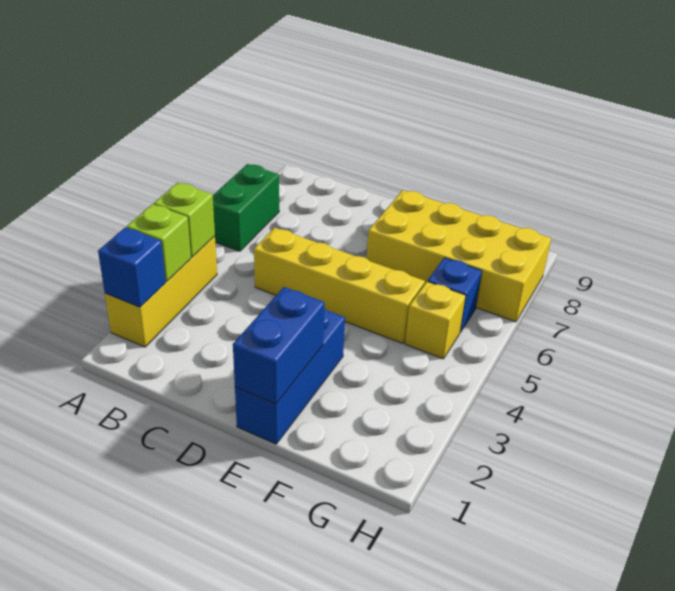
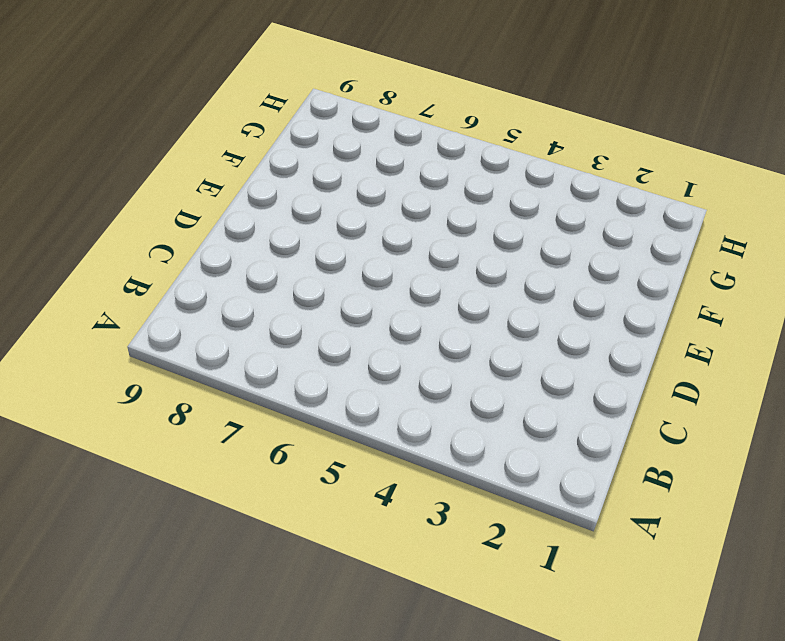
none -> yellow 1x3 brick [105,236,217,347]
none -> green 1x2 brick [213,164,279,251]

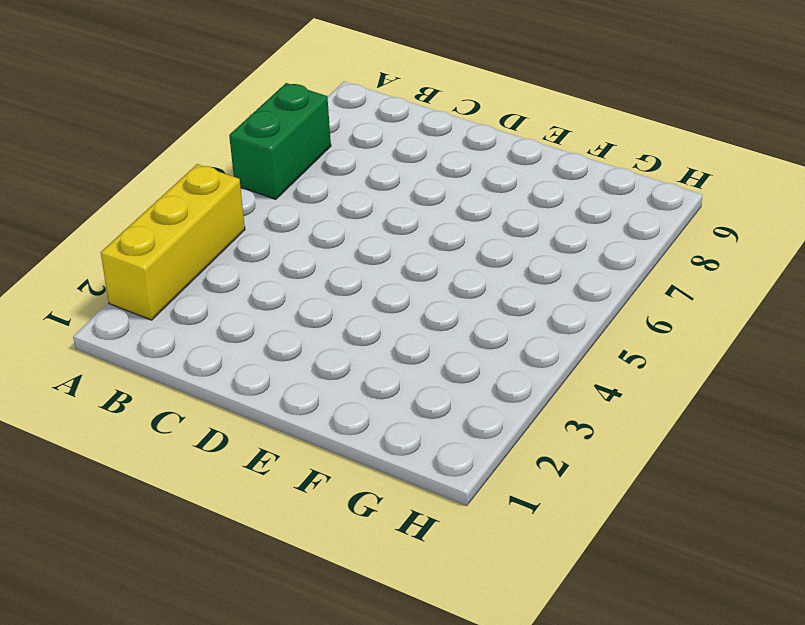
none -> yellow 1x4 brick [254,228,425,343]
none -> blue 1x3 brick [235,309,345,444]

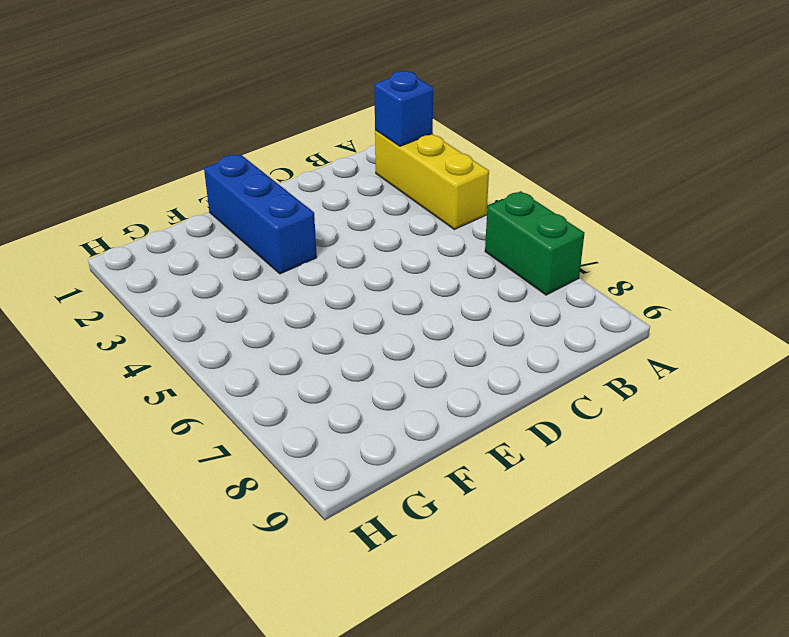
none -> yellow 1x4 brick [254,228,425,343]
none -> yellow 2x4 brick [367,190,551,322]

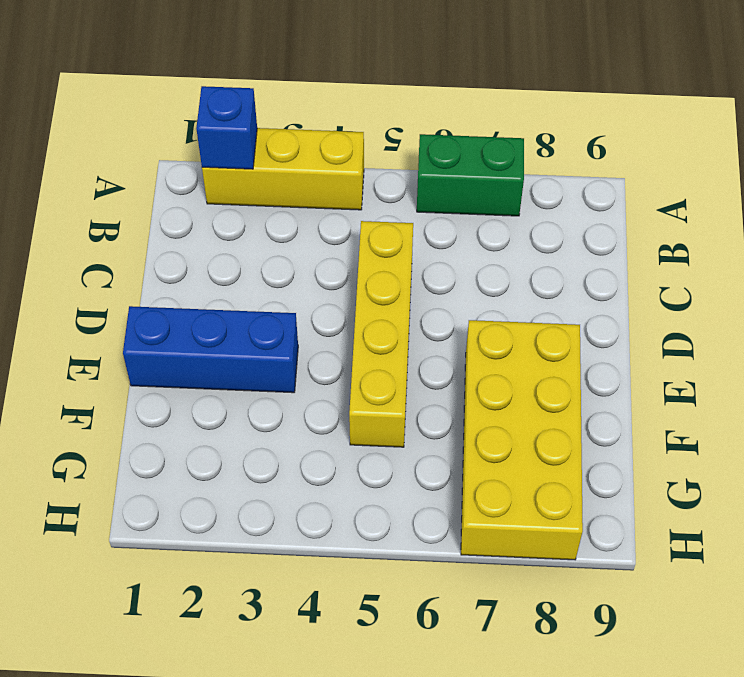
none -> yellow 1x1 brick [405,282,466,359]
none -> blue 1x1 brick [428,258,482,332]

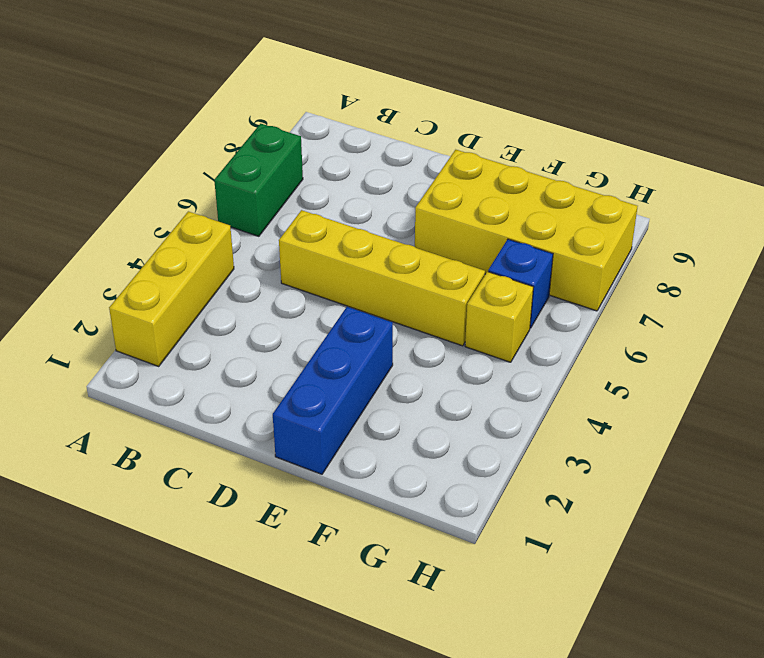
none -> blue 1x1 brick [98,227,166,307]
none -> lime 1x1 brick [127,204,191,281]

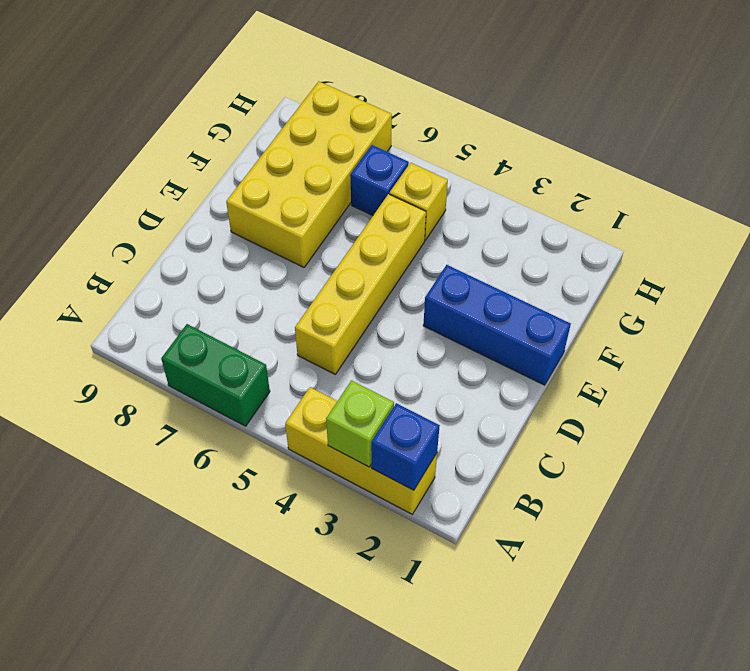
none -> lime 1x1 brick [154,182,215,257]
none -> blue 1x2 brick [233,287,325,404]

